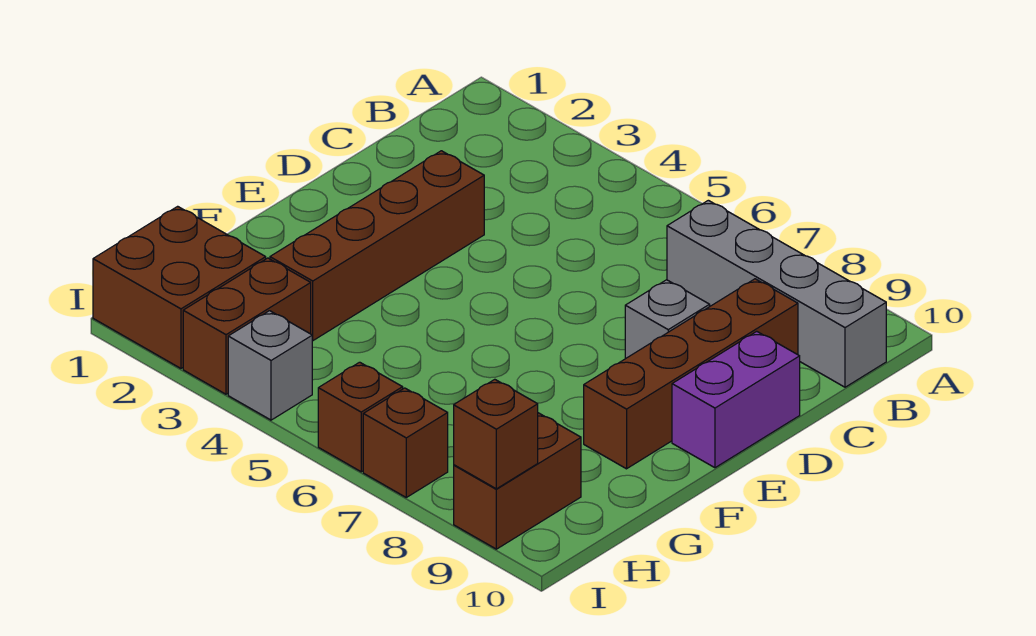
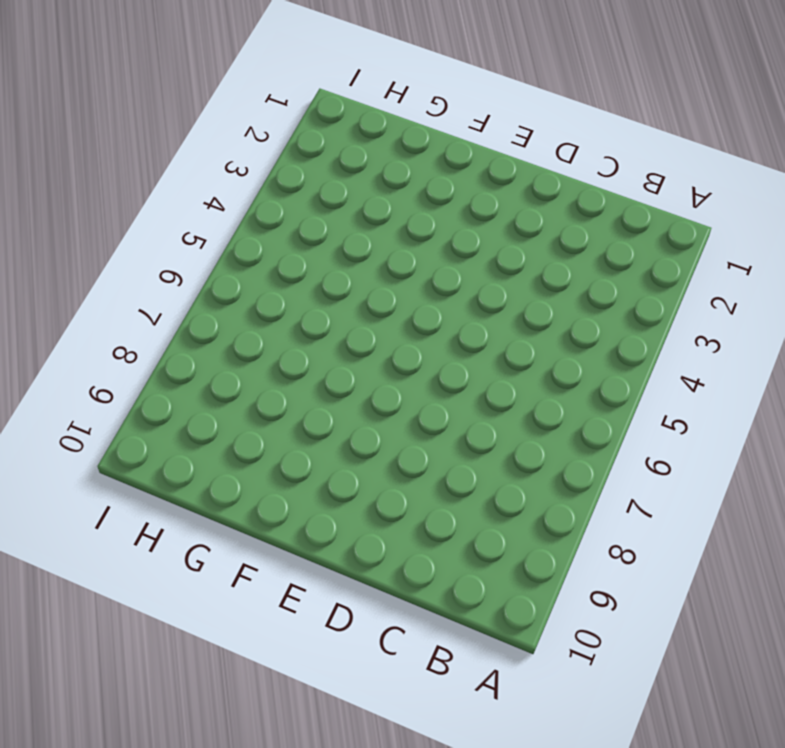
none -> grey 1x4 brick [667,200,886,387]
none -> brown 1x4 brick [584,279,798,469]
none -> brown 1x4 brick [270,151,484,341]

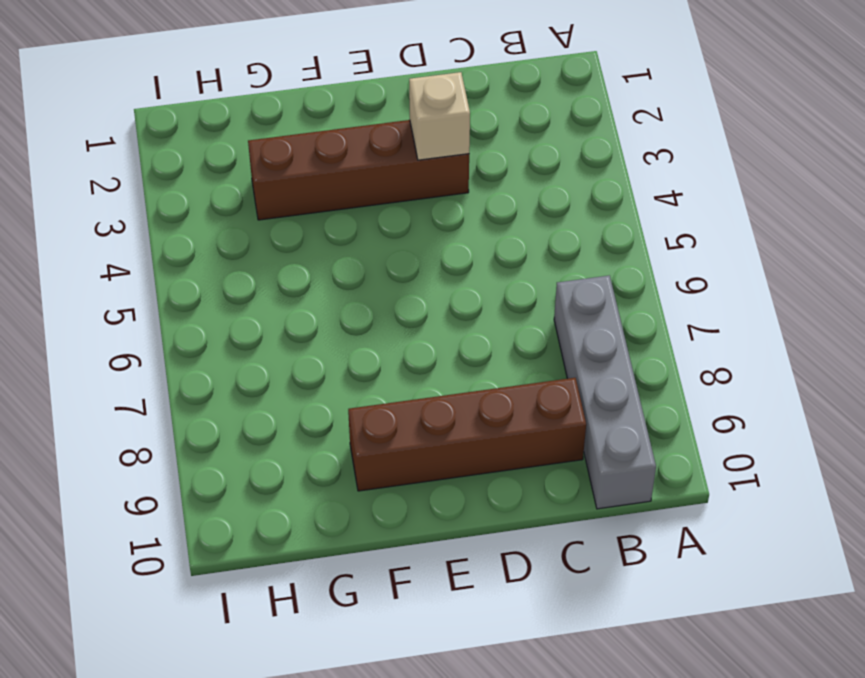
tan 1x1 brick [409,72,470,160] -> none
none -> grey 1x1 brick [625,280,710,359]
none -> purple 1x2 brick [672,331,800,468]
none -> brown 2x2 brick [93,206,266,368]

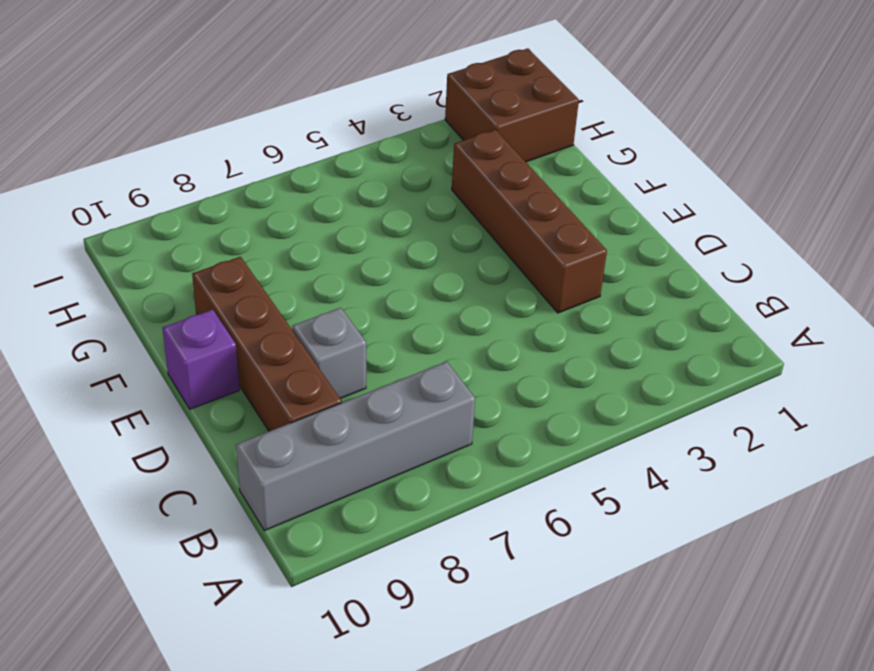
purple 1x1 brick [162,309,239,409] -> purple 1x2 brick [672,331,800,468]
none -> brown 1x2 brick [183,258,311,394]
none -> brown 1x2 brick [454,413,581,549]
none -> grey 1x1 brick [228,311,312,420]

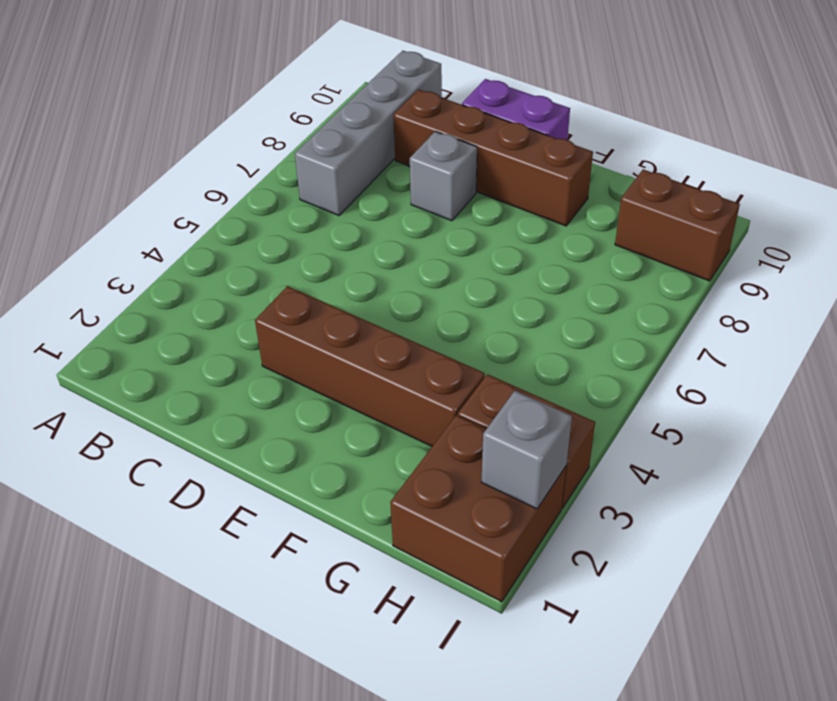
grey 1x1 brick [482,391,572,509] -> grey 1x1 brick moved to [228,311,312,420]
none -> brown 1x1 brick [318,362,403,472]
none -> brown 1x1 brick [363,388,448,497]
none -> brown 1x1 brick [454,379,538,489]

